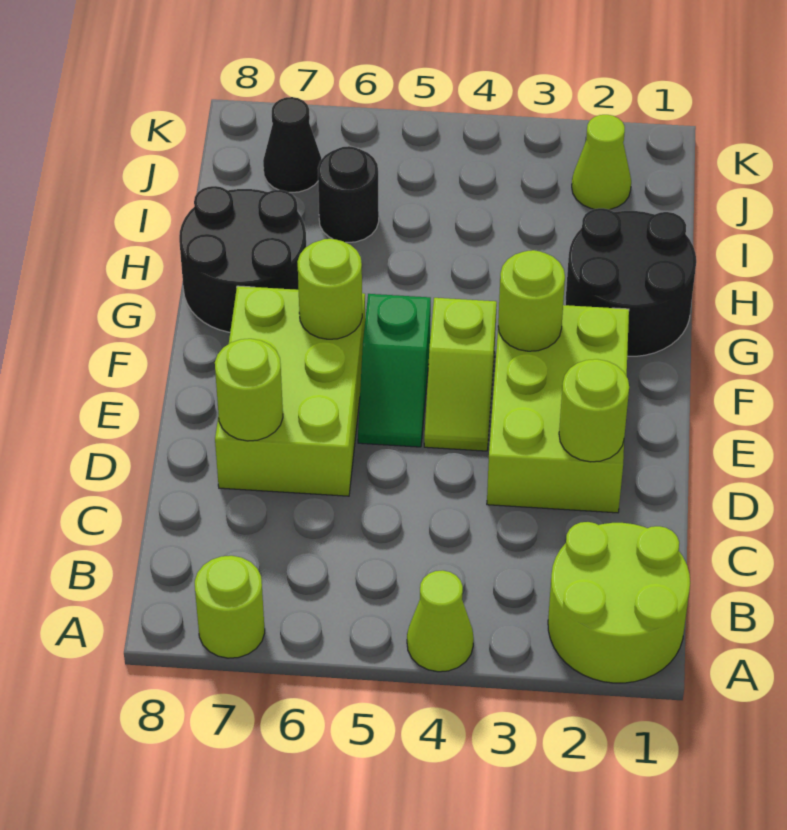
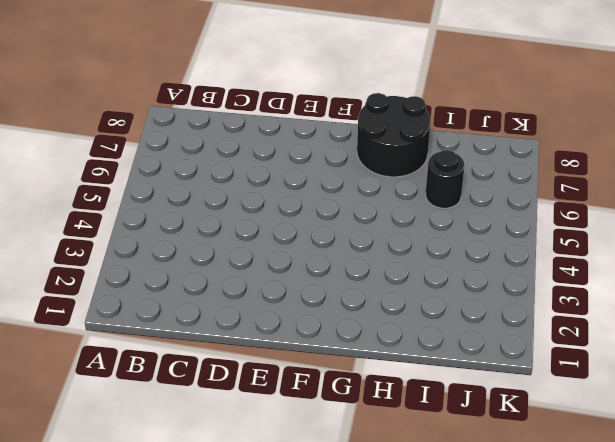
none -> lime 2x2 round brick [548,522,690,683]
none -> lime 1x1 cone [407,570,474,672]
none -> lime 1x1 round brick [195,556,265,658]

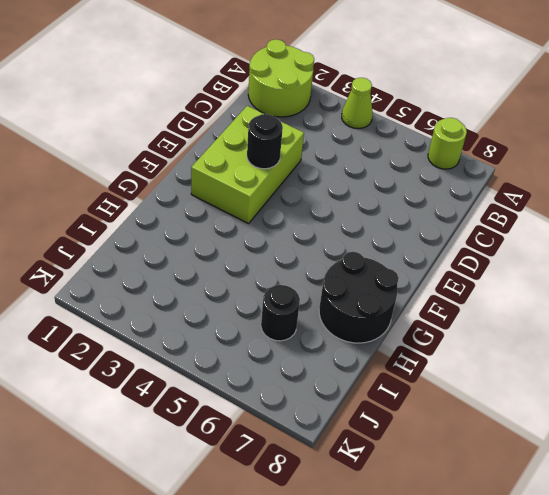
black 1x1 round brick [247,114,283,169] -> none
none -> lime 2x3 brick [215,286,365,496]
none -> lime 1x2 slope [424,298,497,451]
none -> green 1x2 slope [358,294,431,447]

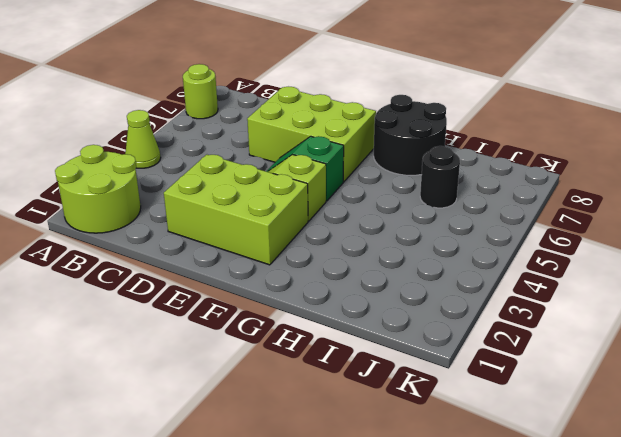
none -> black 2x2 round brick [565,208,696,356]
none -> lime 1x1 cone [572,115,631,210]
none -> black 1x1 cone [263,97,321,193]

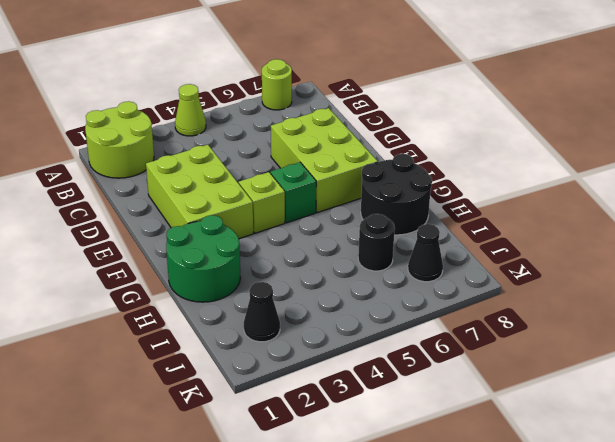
green 2x2 round brick [166,215,240,302] -> black 2x2 round brick [565,208,696,356]
black 1x1 cone [244,282,280,342] -> lime 1x1 cone [572,115,631,210]
none -> lime 1x1 round brick [559,359,629,462]
none -> lime 1x1 round brick [215,339,283,441]
none -> lime 1x1 round brick [498,250,565,351]

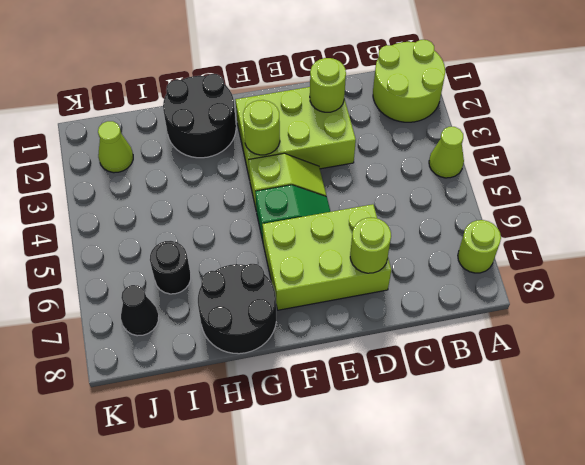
none -> lime 1x1 round brick [297,239,362,339]

